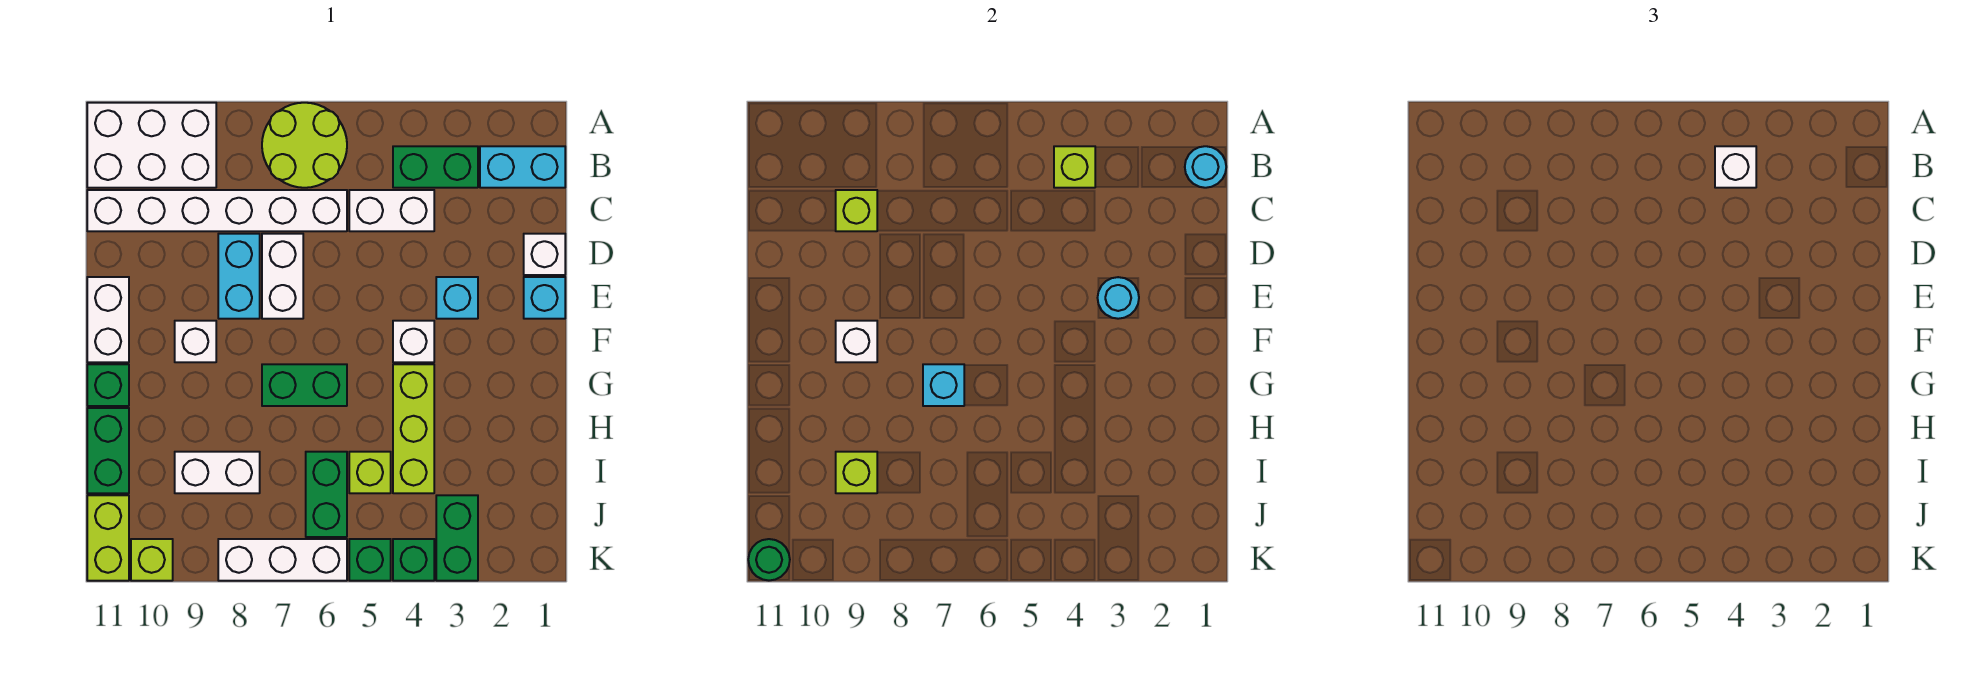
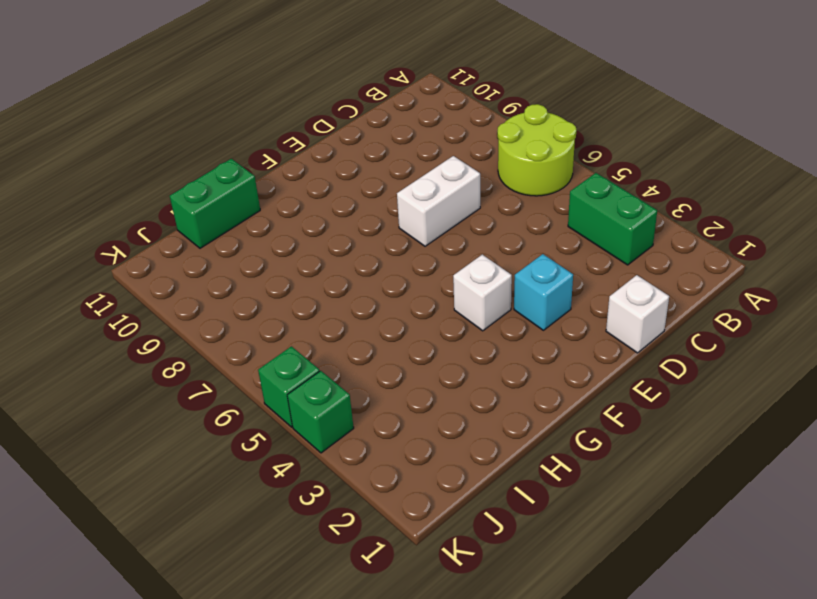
none -> white 2x3 brick [87,103,216,188]
none -> cyan 1x2 brick [480,146,565,188]
none -> white 1x2 brick [349,190,434,231]
none -> white 1x6 brick [87,190,347,231]

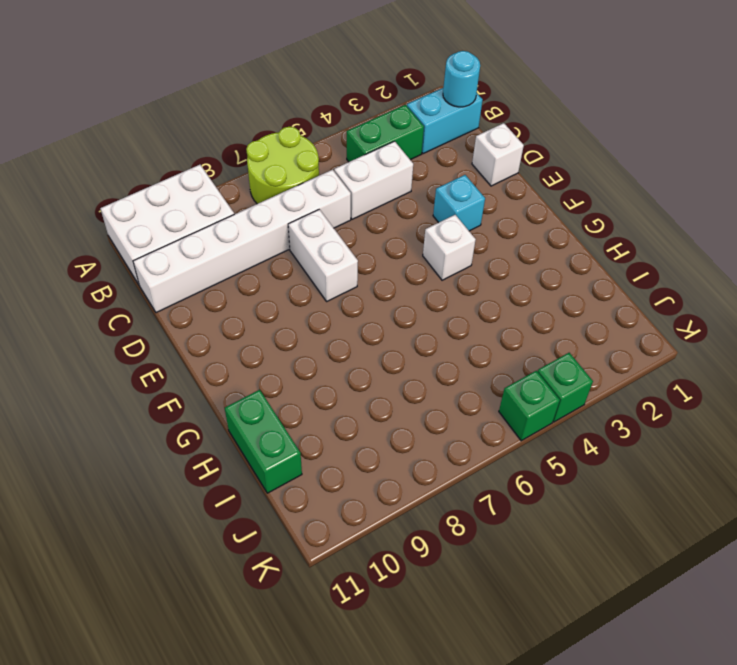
none -> cyan 1x2 brick [218,234,260,319]
none -> cyan 1x1 brick [524,277,565,319]
none -> white 1x2 brick [87,277,129,362]
none -> white 1x1 brick [175,321,216,362]

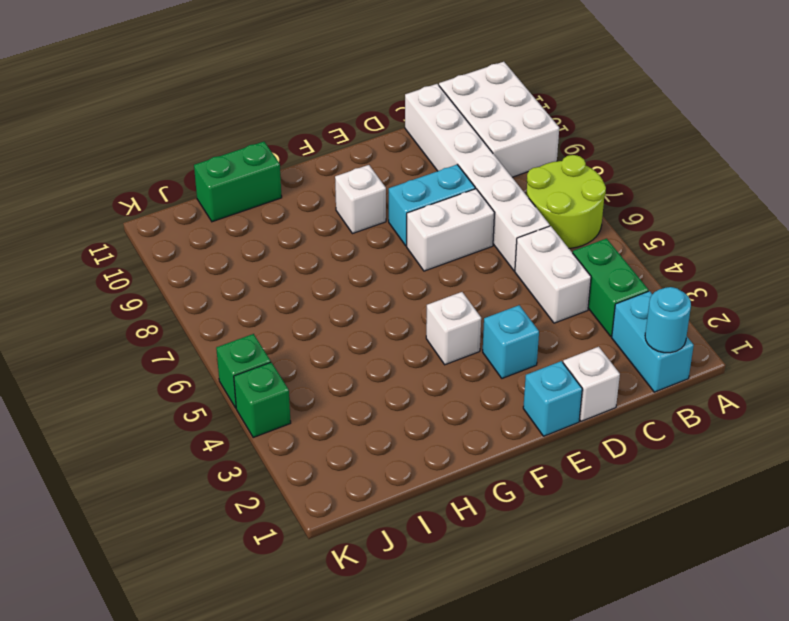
none -> white 1x2 brick [87,277,129,362]
none -> lime 1x3 brick [393,364,434,493]
none -> green 1x2 brick [262,364,347,406]
none -> green 1x1 brick [87,364,129,406]

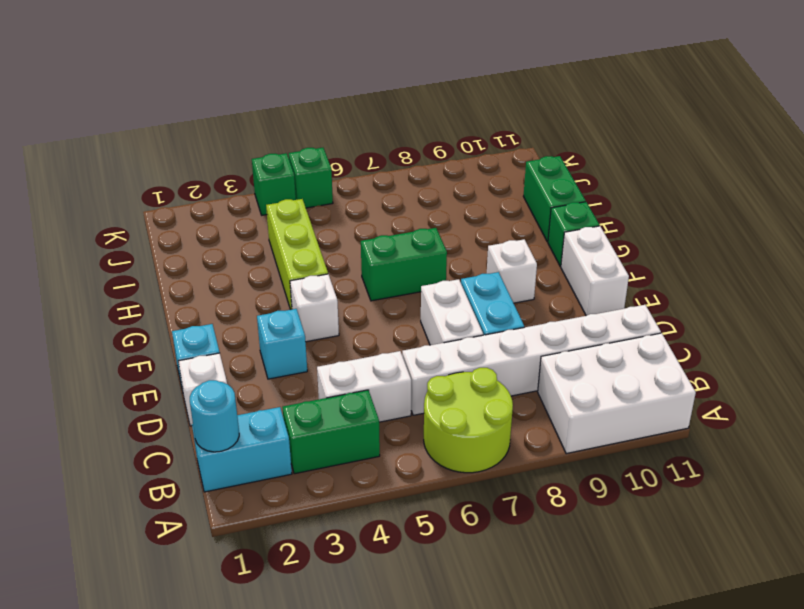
none -> lime 1x1 brick [349,452,391,493]
none -> green 1x2 brick [306,452,347,537]
none -> white 1x2 brick [175,452,260,493]
none -> green 1x2 brick [436,495,478,581]

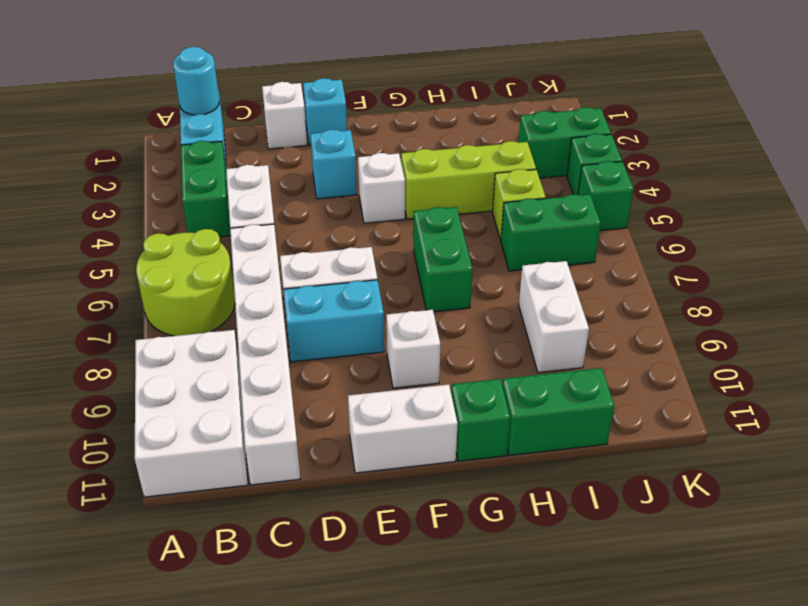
none -> lime 1x2 brick [87,495,129,581]
none -> white 1x3 brick [218,539,347,581]
none -> lime 1x1 brick [131,539,173,581]
none -> lime 1x1 brick [1054,146,1095,188]

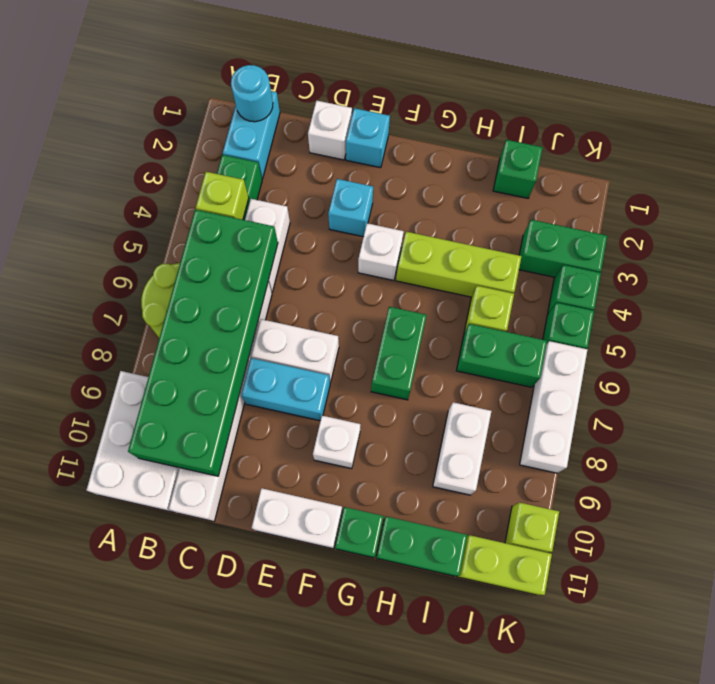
green 2x6 brick [128,210,278,476] -> lime 1x1 brick [836,190,877,231]
green 1x1 brick [493,140,543,198] -> none
none -> cyan 1x1 round brick [1098,277,1139,319]
none -> white 1x1 brick [836,321,877,362]
none -> cyan 1x1 brick [923,364,964,406]
none -> lime 1x1 brick [836,452,877,493]

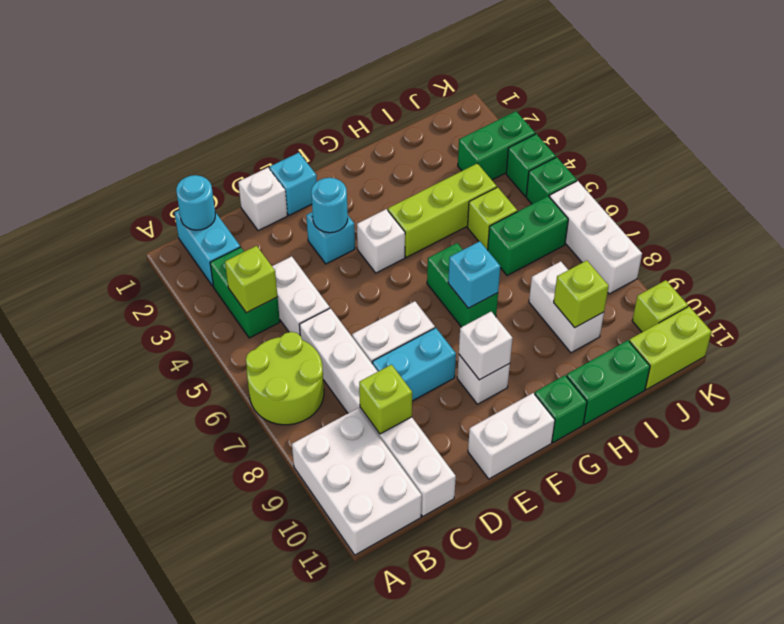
none -> green 1x1 round brick [748,539,790,580]
none -> white 1x1 brick [1715,146,1756,188]

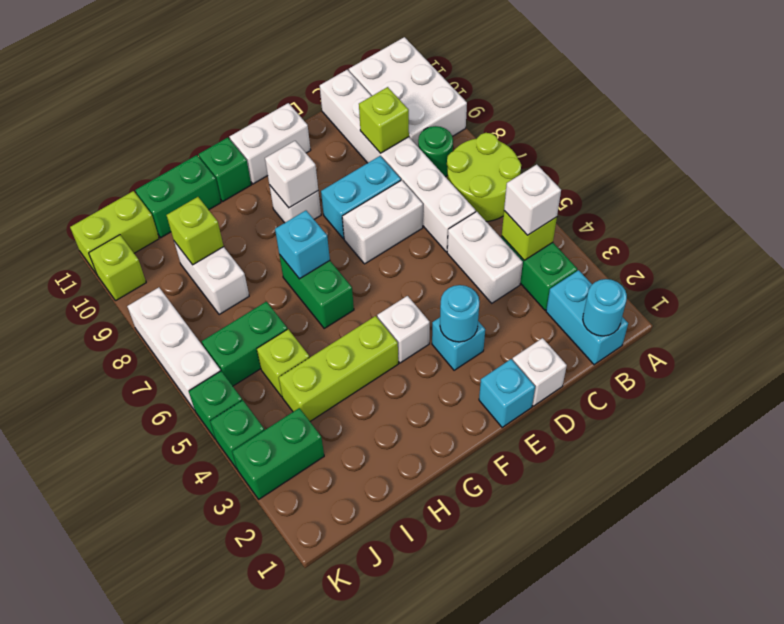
green 1x1 round brick [418,126,453,177] -> green 1x1 round brick moved to [748,539,790,580]

